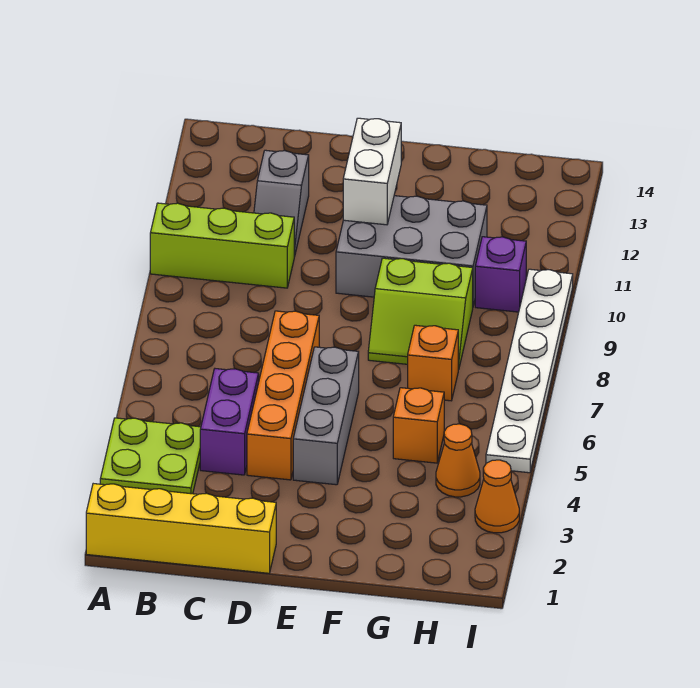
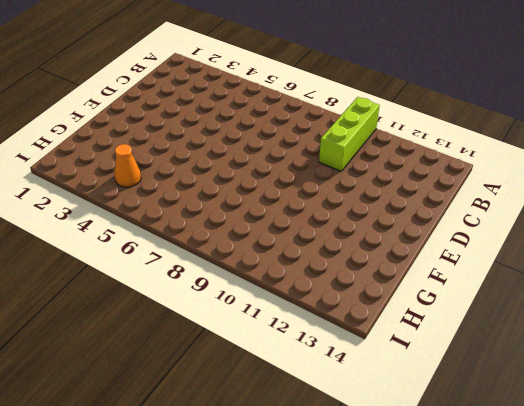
none -> yellow 1x4 brick [86,484,276,573]
none -> lime 2x2 plate [100,418,201,494]
none -> purple 1x2 brick [200,369,259,475]

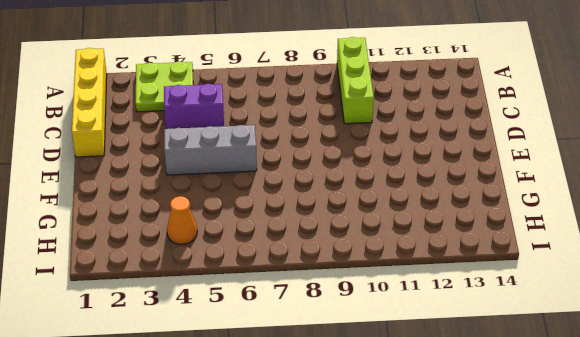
none -> grey 1x2 slope [254,150,309,257]
none -> orange 1x4 brick [247,311,319,480]
none -> grey 2x3 brick [336,196,487,306]

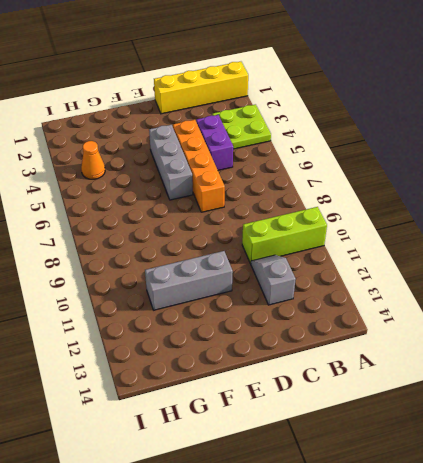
grey 1x3 brick [145,251,233,310] -> grey 2x3 brick [336,196,487,306]
none -> lime 2x2 slope [368,258,473,369]
none -> orange 1x1 brick [393,388,444,463]
none -> orange 1x1 brick [408,325,459,401]

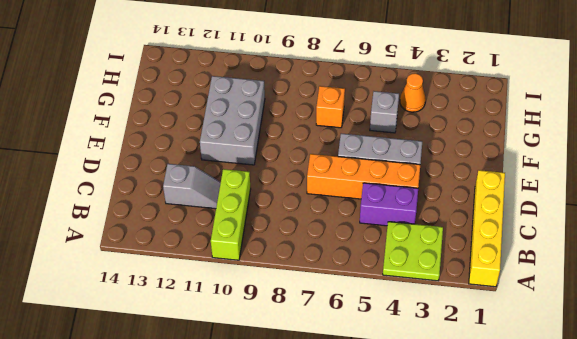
grey 1x1 brick [370,91,399,133] -> orange 1x1 brick [393,388,444,463]
none -> lime 2x2 slope [368,258,473,369]
none -> purple 1x1 brick [475,237,526,312]
none -> orange 1x1 cone [475,460,519,533]

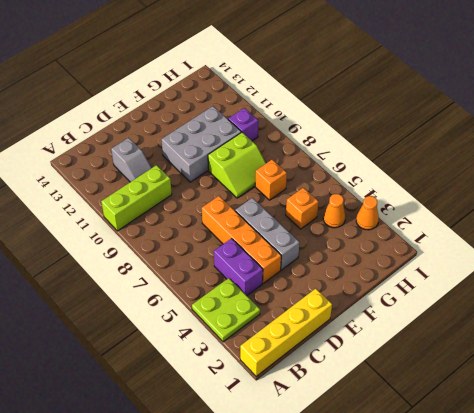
none -> white 1x6 plate [486,269,573,473]
none -> white 1x2 brick [343,118,401,225]

